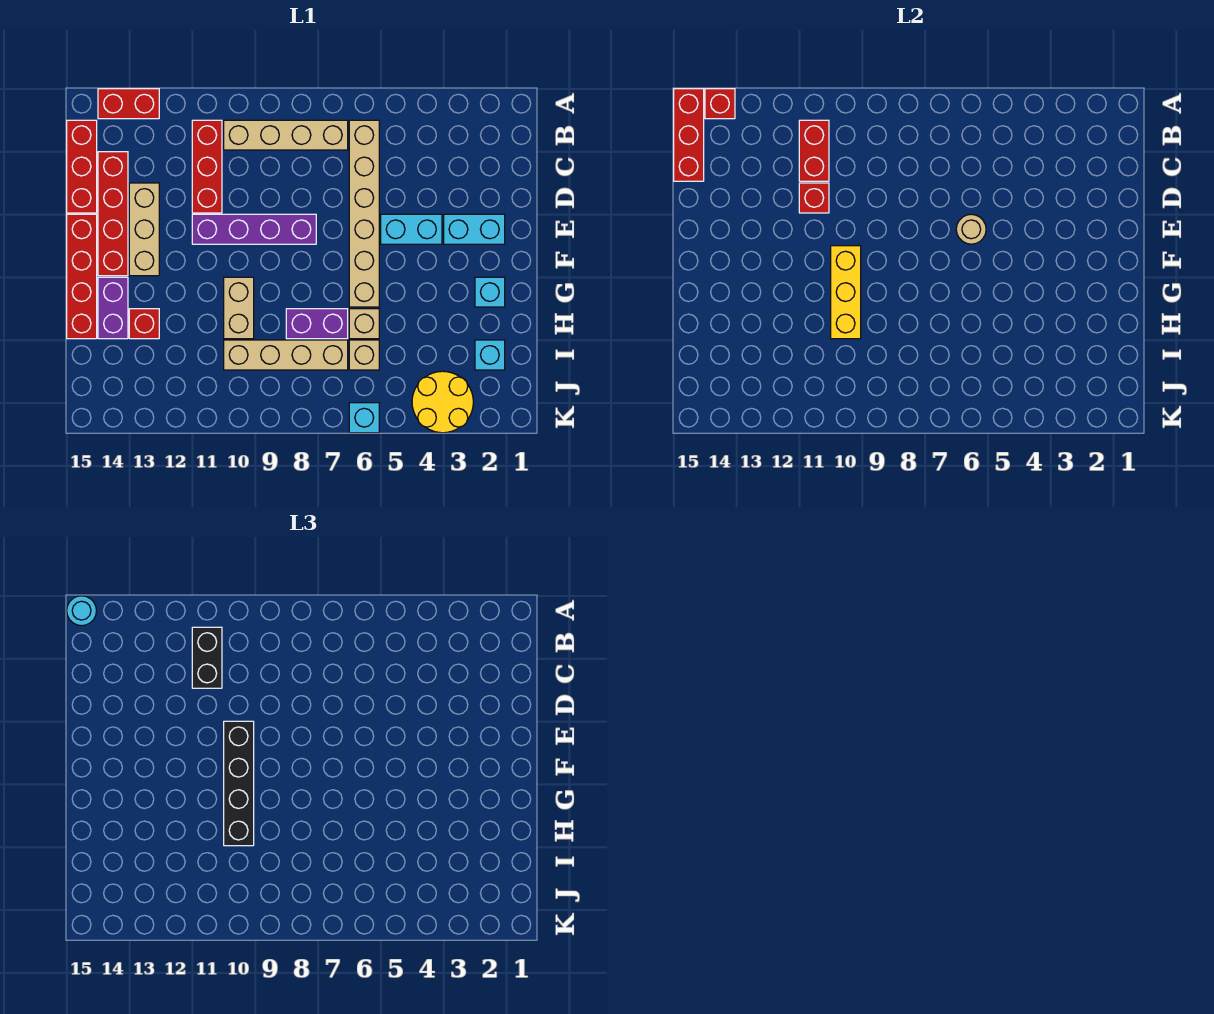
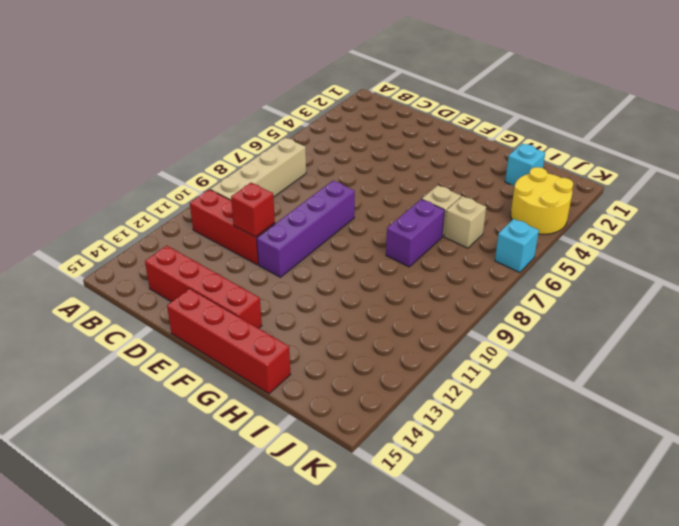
none -> red 1x2 brick [98,89,159,119]
none -> tan 1x6 brick [349,120,379,307]
none -> red 1x3 brick [67,120,97,213]
none -> tan 1x3 brick [129,183,159,276]

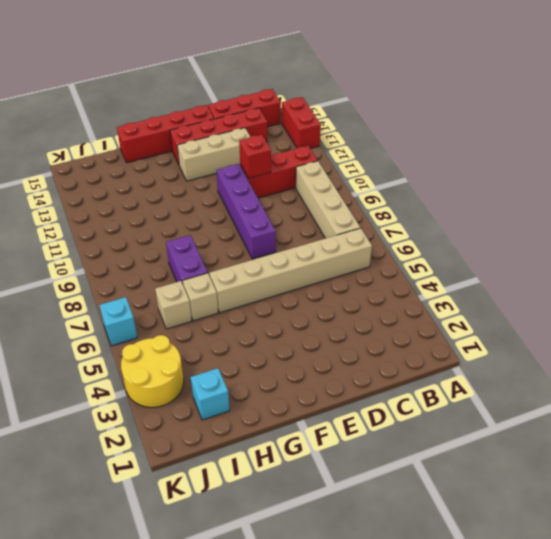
none -> cyan 1x2 brick [444,214,505,244]
none -> cyan 1x2 brick [381,214,442,244]
none -> cyan 1x1 brick [475,277,505,307]
none -> tan 1x2 brick [224,277,254,339]

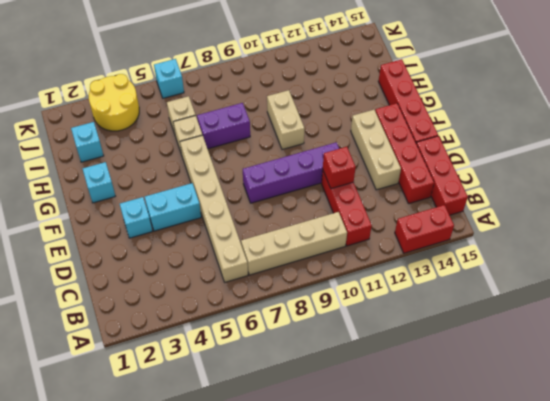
cyan 1x1 brick [120,197,152,238] -> cyan 1x2 brick [444,214,505,244]
none -> purple 1x2 brick [98,277,128,339]
none -> red 1x1 brick [129,309,159,339]
none -> tan 1x4 brick [224,340,348,370]
none -> red 1x1 brick [705,89,735,119]

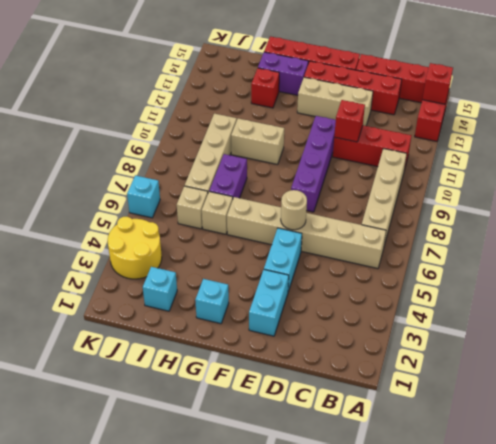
none -> red 1x3 brick [674,89,704,181]
none -> red 1x2 brick [799,120,829,181]
none -> yellow 1x3 brick [831,246,861,339]
none -> cyan 1x1 round brick [67,596,97,626]

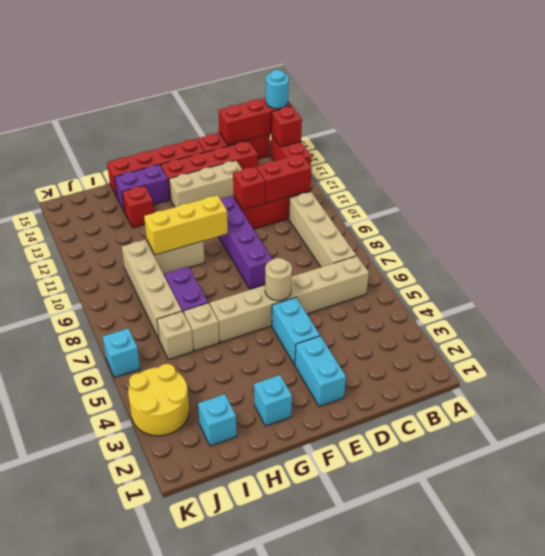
none -> black 1x2 brick [192,627,222,688]
none -> black 1x4 brick [224,721,254,846]

